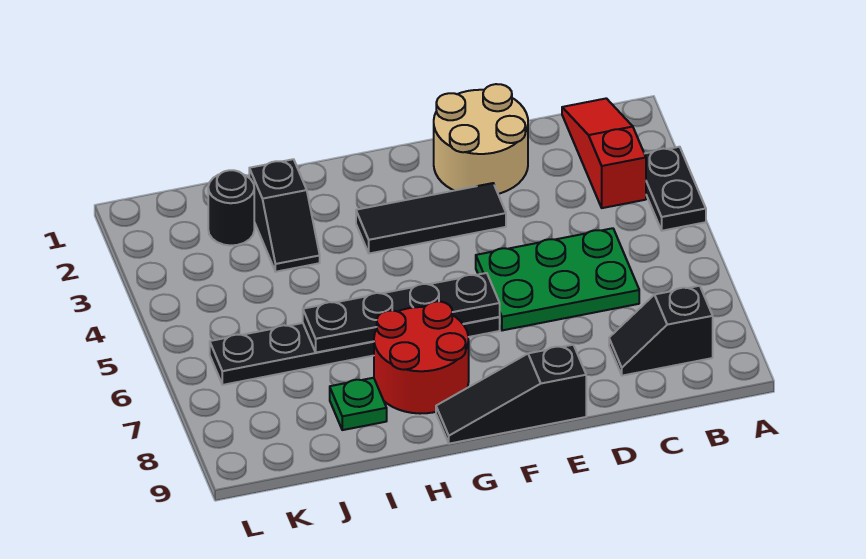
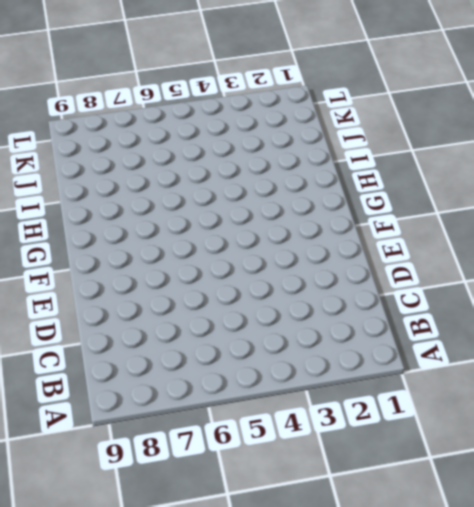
none -> black 1x2 plate [645,147,706,231]
none -> red 1x3 slope [562,98,646,208]
none -> black 1x2 slope [609,286,713,376]

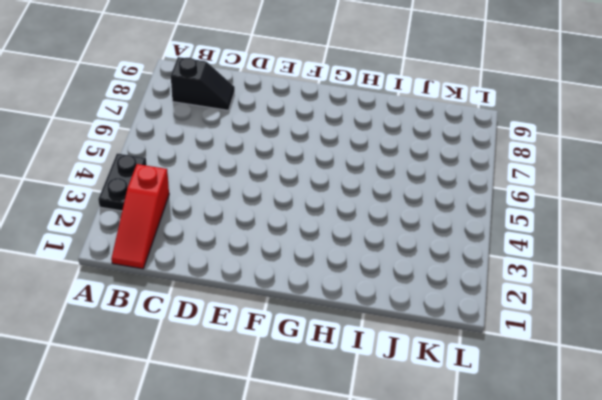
none -> green 2x3 plate [476,228,639,330]
none -> tan 2x2 round brick [434,84,528,194]
none -> black 1x3 tile [356,183,506,254]

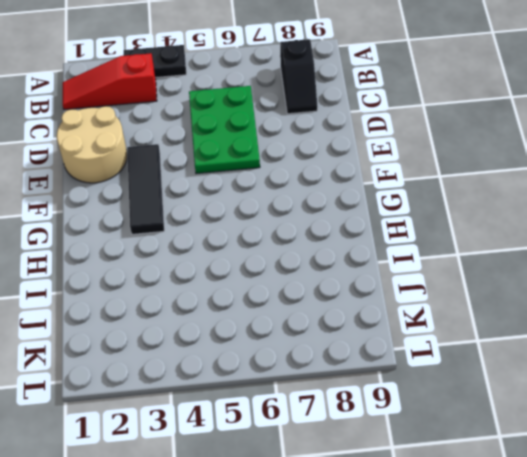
none -> black 1x3 slope [436,345,586,444]
none -> black 1x6 plate [210,317,500,385]
none -> red 2x2 round brick [374,301,469,414]

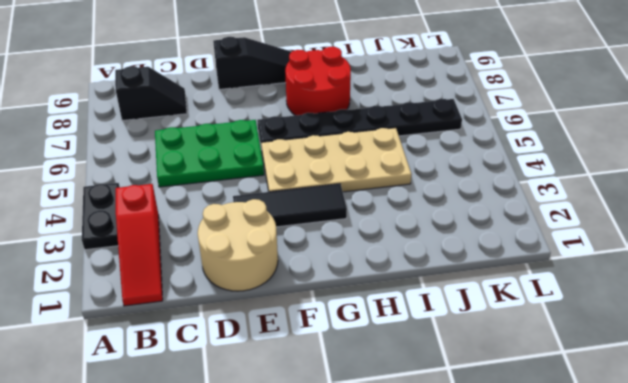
tan 2x4 plate [261,128,411,192] -> none
none -> black 1x2 slope [249,159,320,272]
none -> green 1x1 plate [330,378,387,430]
none -> black 1x1 round brick [208,170,254,246]

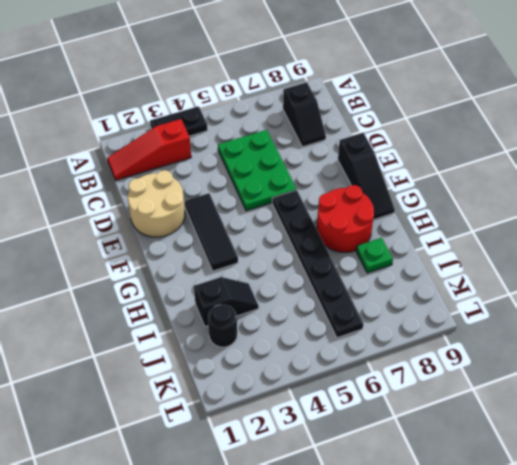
none -> black 1x4 plate [303,273,500,352]

